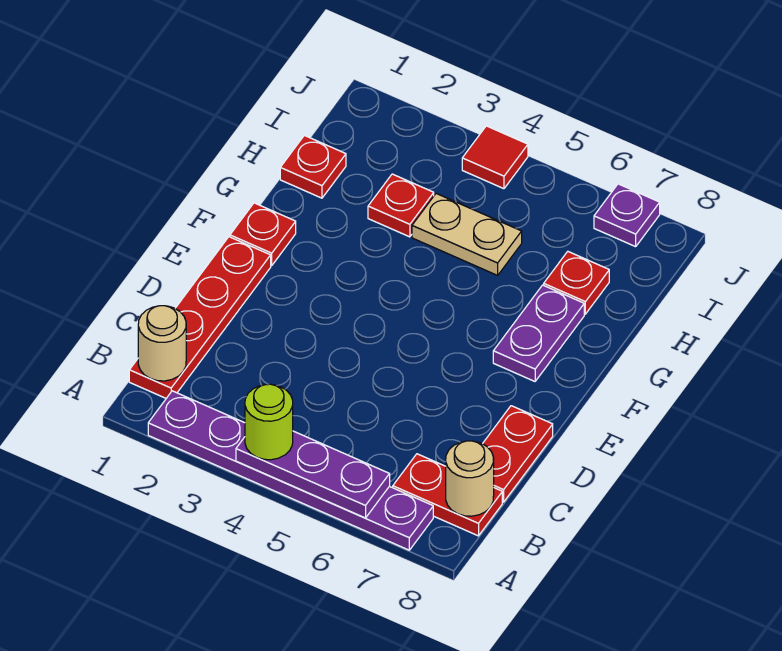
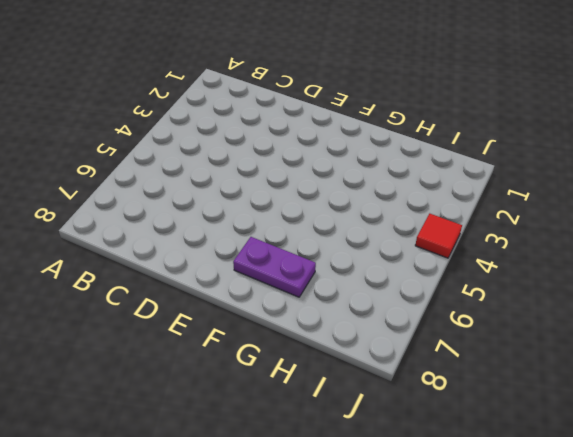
none -> purple 1x6 plate [148,391,433,550]
none -> red 1x4 plate [129,237,271,398]
none -> red 1x2 plate [393,454,502,536]

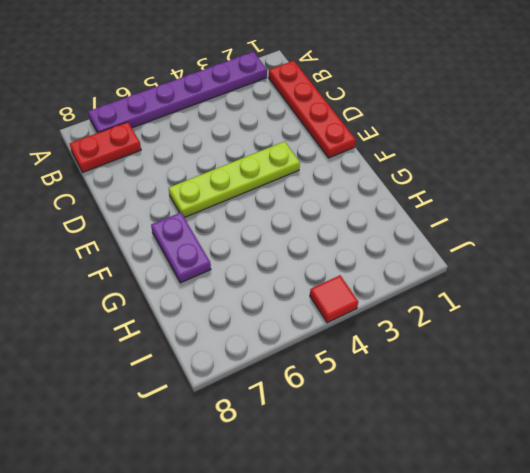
lime 1x4 plate [169,141,300,218] -> none
none -> red 1x2 plate [483,406,553,502]
none -> red 1x1 plate [230,203,296,266]
none -> red 1x1 plate [280,135,346,198]

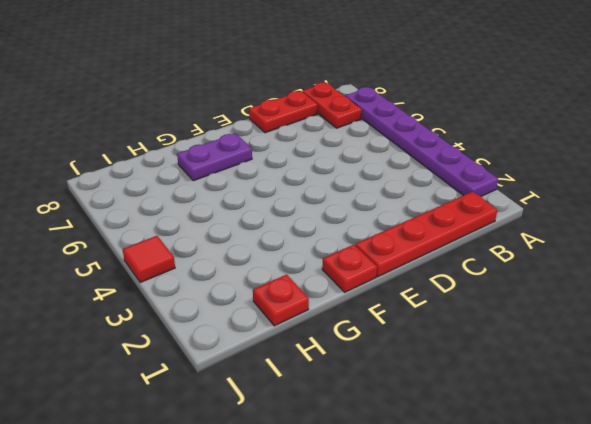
none -> red 1x1 plate [368,174,434,237]
none -> tan 1x2 plate [412,194,522,275]
none -> red 1x1 plate [544,252,609,314]

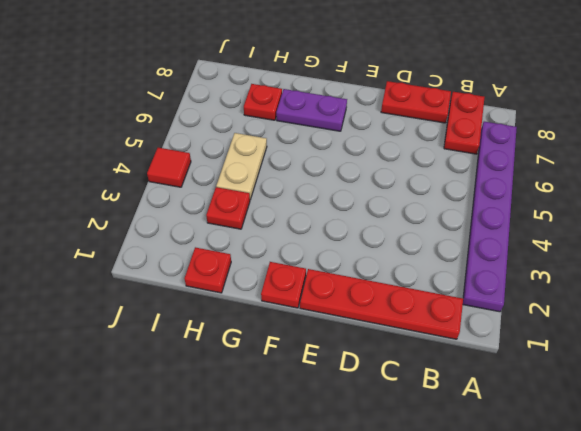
none -> purple 1x1 plate [594,184,660,247]
none -> purple 1x3 plate [236,431,390,518]
none -> tan 1x1 round brick [138,306,186,381]

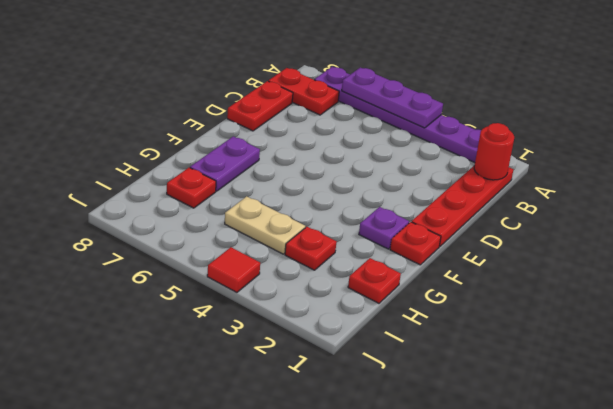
red 1x1 round brick [474,123,514,180] -> tan 1x1 round brick [138,306,186,381]
purple 1x1 plate [359,207,409,249] -> purple 1x1 plate moved to [594,184,660,247]
none -> tan 1x1 round brick [446,441,494,516]
none -> lime 1x1 round brick [245,384,293,460]

